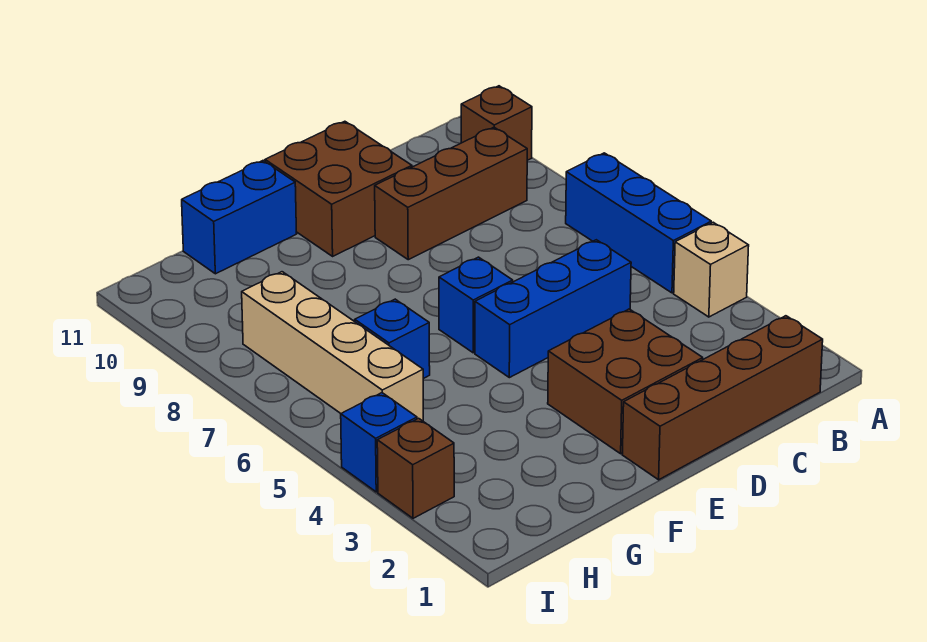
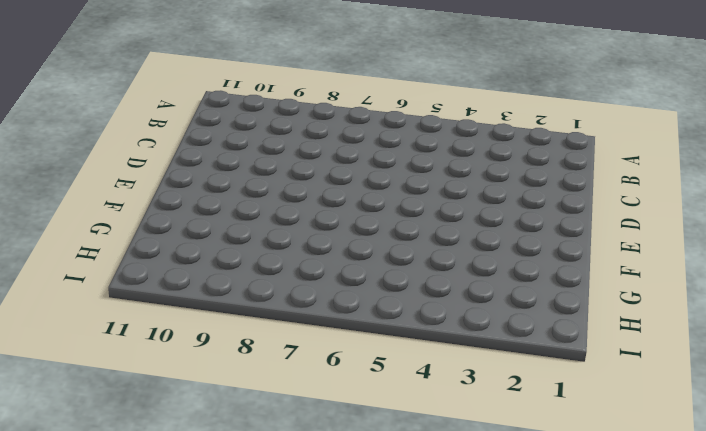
none -> tan 1x1 brick [674,222,749,317]
none -> blue 1x3 brick [566,153,711,293]
none -> brown 1x1 brick [461,86,532,160]

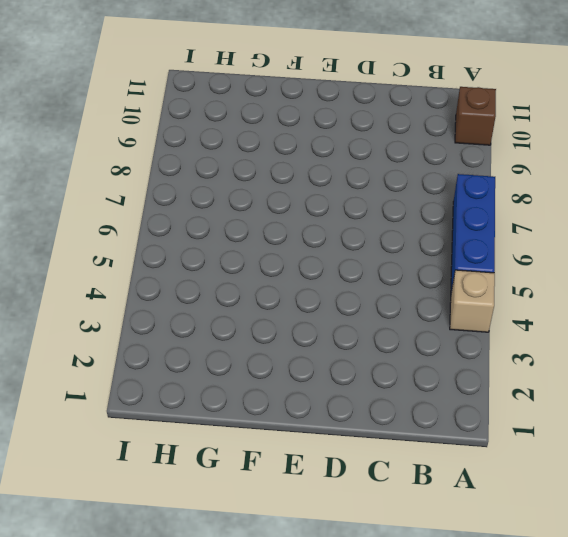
none -> brown 1x4 brick [622,316,823,480]
none -> brown 1x3 brick [375,127,527,260]
none -> blue 1x3 brick [475,240,631,378]

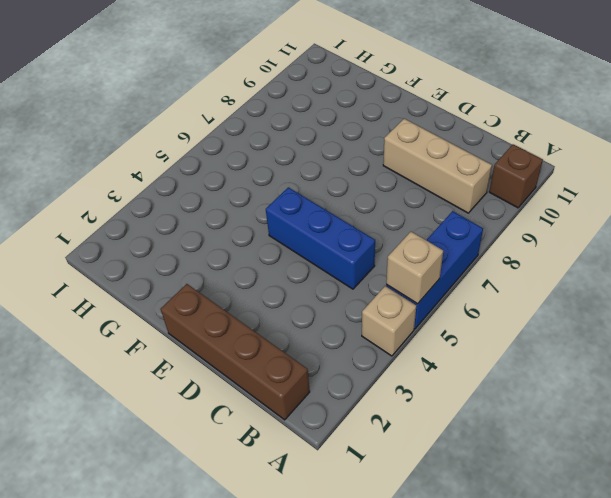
tan 1x1 brick [386,232,443,304] -> none
tan 1x3 brick [383,119,492,213] -> brown 1x3 brick [375,127,527,260]
none -> brown 2x2 brick [548,309,703,454]
none -> brown 2x2 brick [265,121,412,256]
none -> blue 1x1 brick [439,257,513,353]

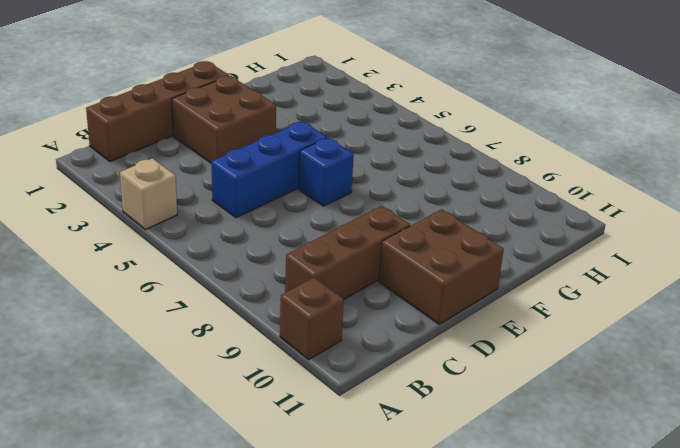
none -> blue 1x3 brick [566,153,711,293]
none -> blue 1x2 brick [182,161,297,274]
none -> blue 1x1 brick [355,299,430,379]

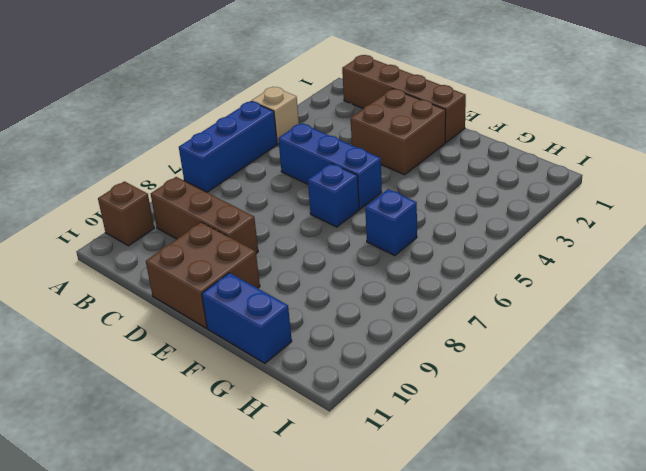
none -> tan 1x4 brick [242,272,423,421]
none -> brown 1x1 brick [377,418,454,518]
none -> blue 1x1 brick [341,393,417,492]

